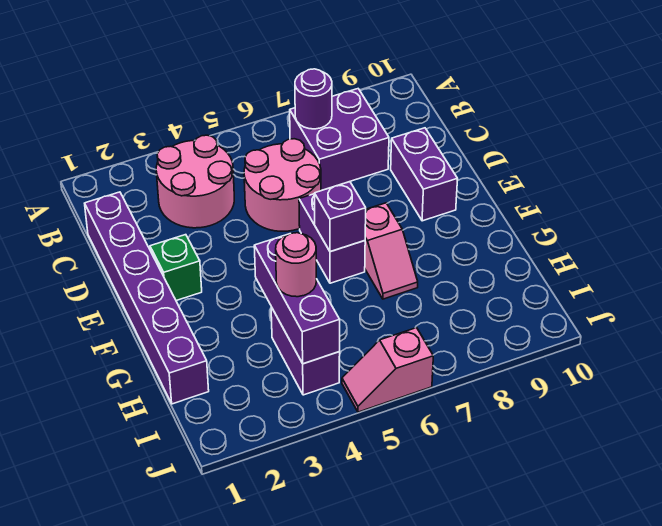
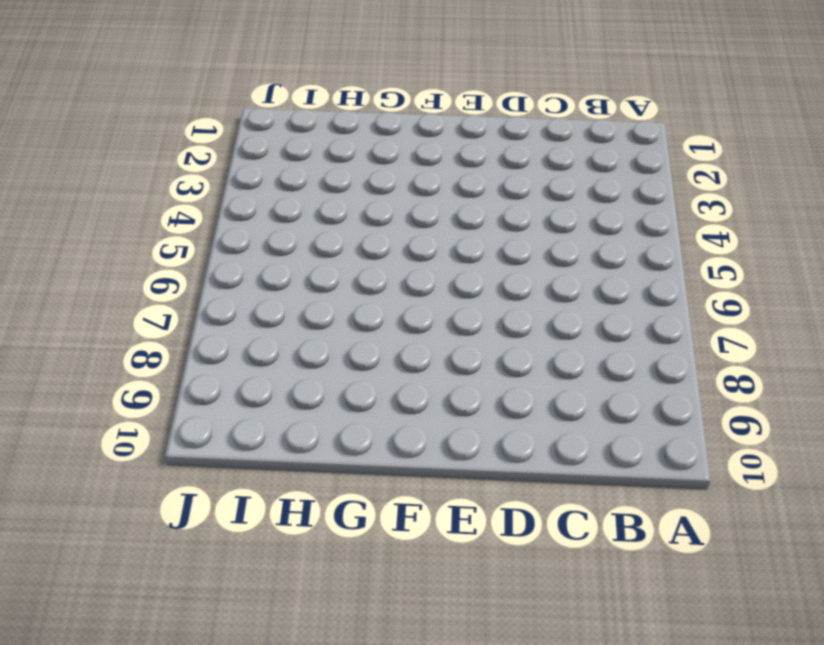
none -> pink 2x2 round brick [156,135,234,228]
none -> purple 2x2 brick [290,89,389,191]
none -> purple 1x6 brick [85,192,209,404]

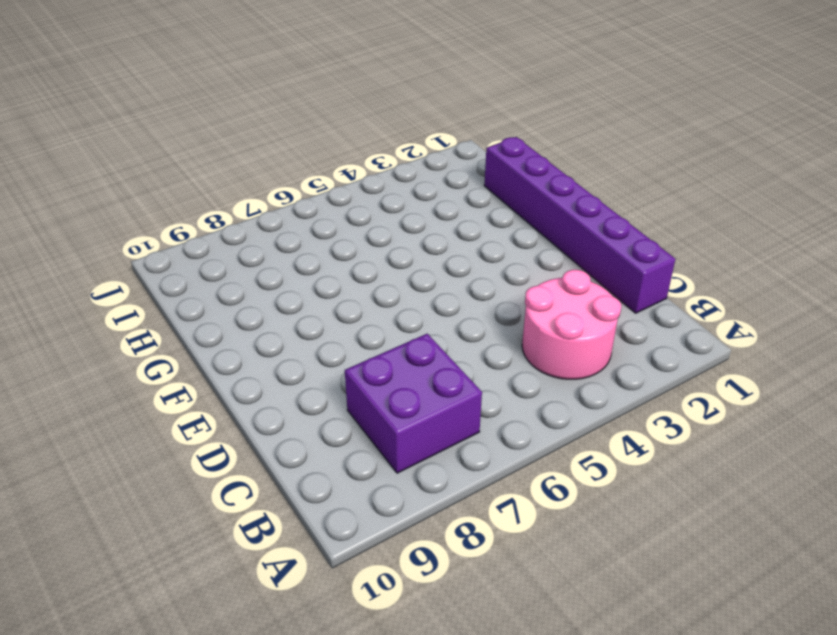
none -> pink 2x2 round brick [244,139,321,231]
none -> purple 1x2 brick [391,128,458,221]
none -> green 1x1 brick [150,235,202,301]

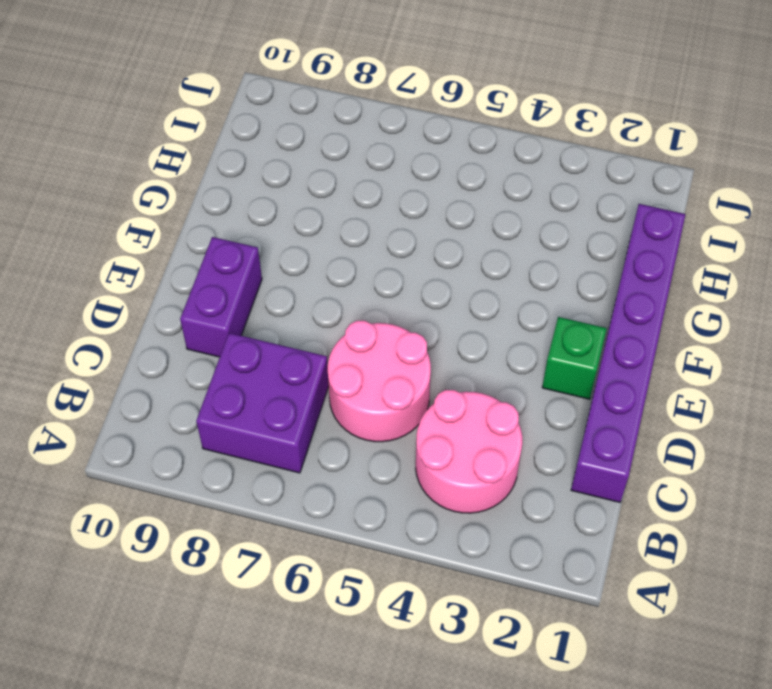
none -> purple 1x2 brick [299,194,365,283]
none -> pink 1x2 slope [365,203,418,299]
none -> purple 1x2 brick [271,307,340,395]

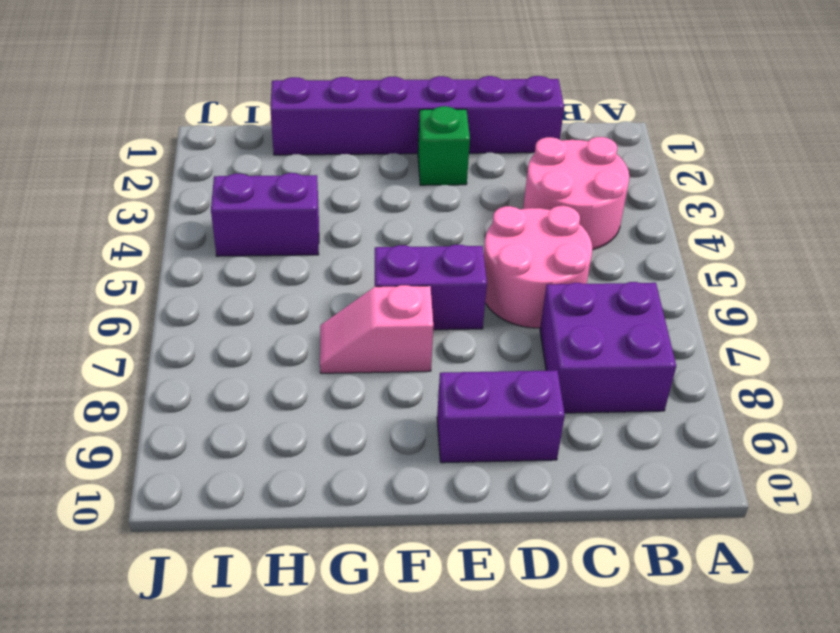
none -> pink 1x2 slope [342,328,433,412]
none -> purple 1x1 round brick [295,69,332,129]
none -> purple 1x1 brick [315,182,366,252]

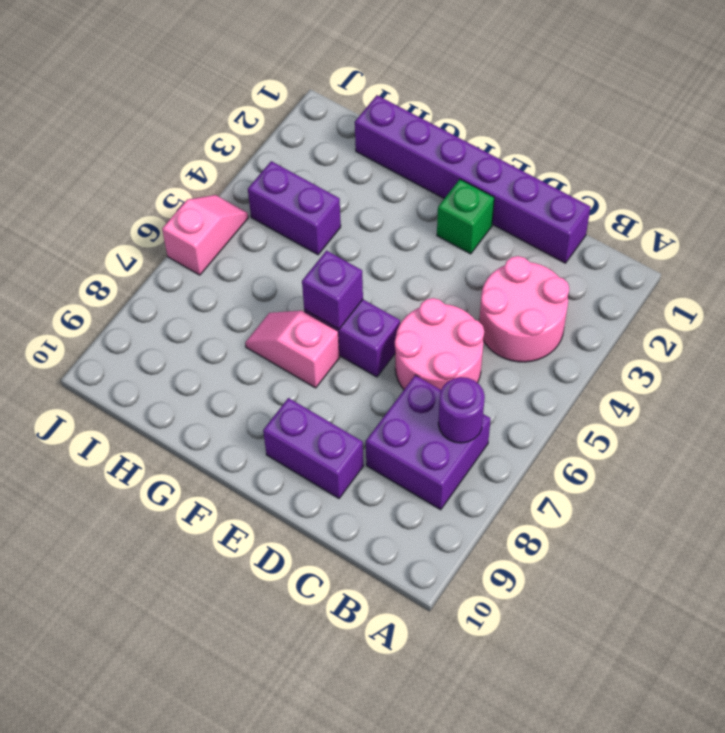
none -> purple 1x3 brick [254,235,340,364]
none -> pink 1x1 round brick [276,233,316,297]

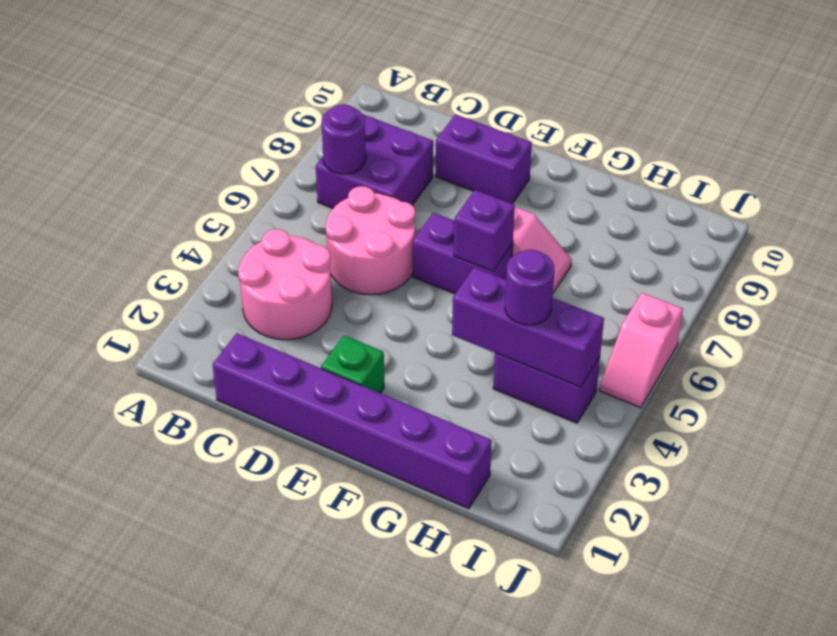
purple 1x1 round brick [505,250,554,325] -> pink 1x1 round brick [276,233,316,297]

